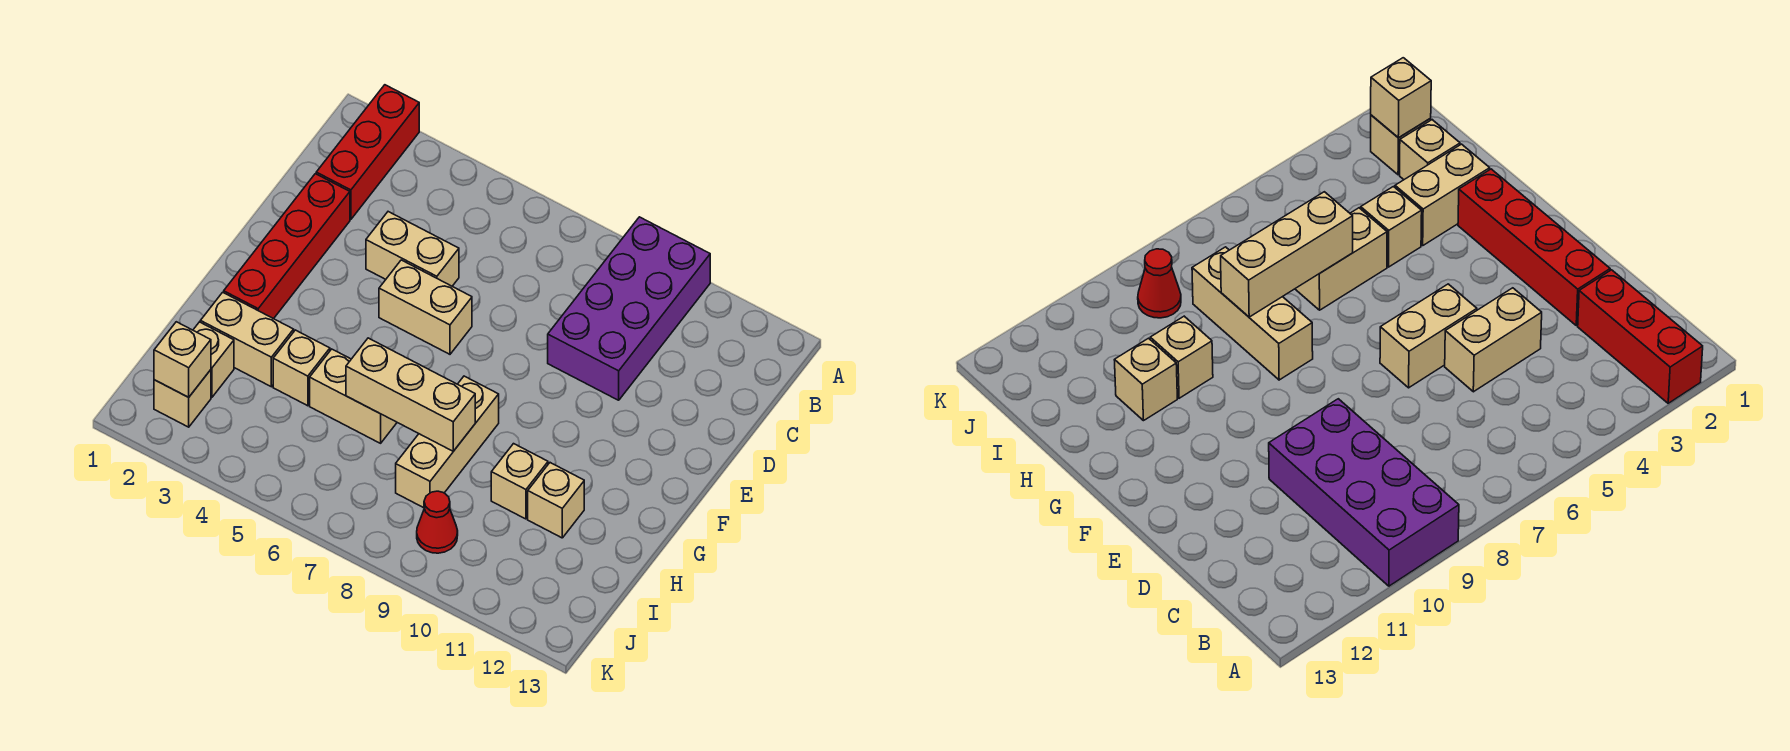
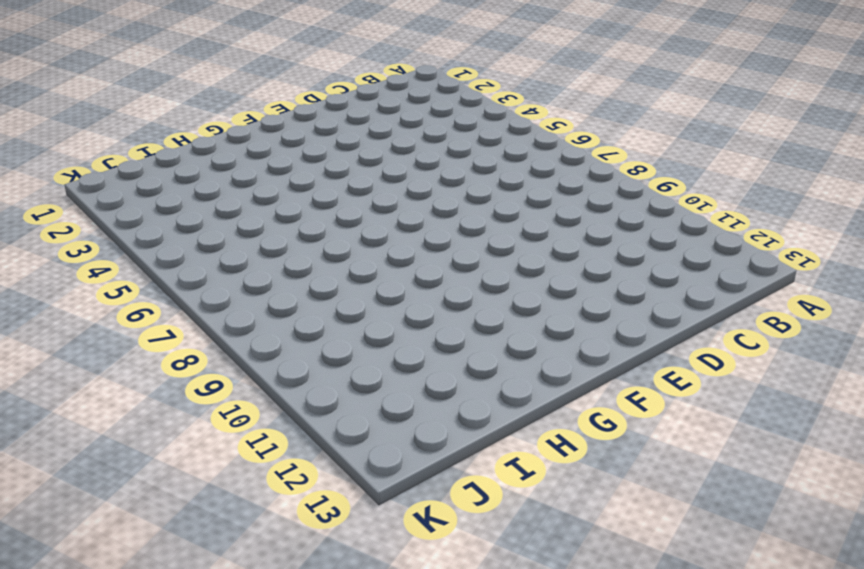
none -> red 1x3 brick [316,85,419,219]
none -> purple 2x4 brick [548,217,710,400]
none -> red 1x4 brick [224,174,350,319]

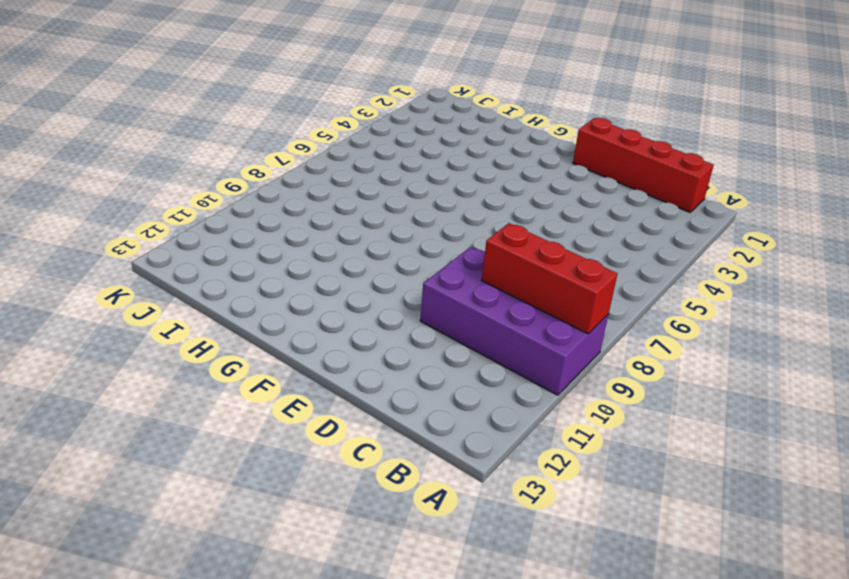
red 1x3 brick [482,223,618,334] -> red 1x3 brick moved to [316,85,419,219]
red 1x4 brick [573,118,714,212] -> red 1x4 brick moved to [224,174,350,319]
none -> tan 1x2 brick [366,212,459,286]
none -> tan 1x2 brick [379,260,472,354]
none -> tan 1x3 brick [396,376,499,508]

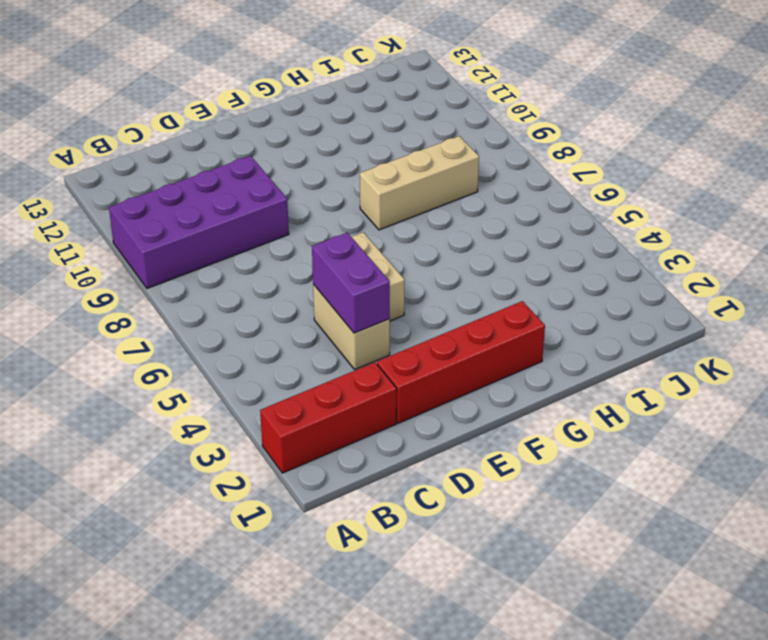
purple 1x2 brick [312,233,390,333] -> none
none -> tan 1x2 brick [200,292,294,387]
none -> tan 1x1 brick [273,330,330,406]
none -> tan 1x2 brick [310,349,397,443]

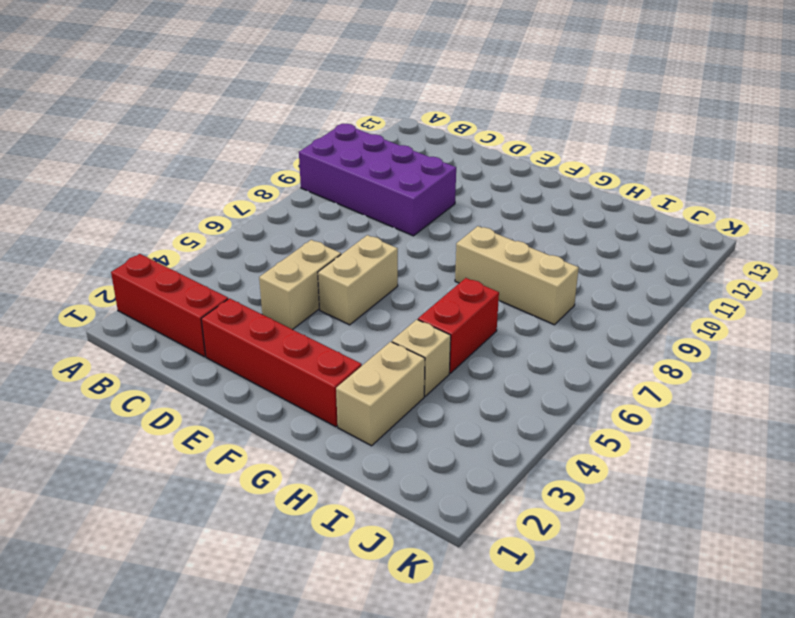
red 1x2 brick [418,278,499,373] -> tan 1x2 brick [310,349,397,443]
none -> tan 1x1 brick [491,444,548,519]
none -> tan 1x1 brick [528,463,584,538]
none -> tan 1x1 brick [193,322,234,397]

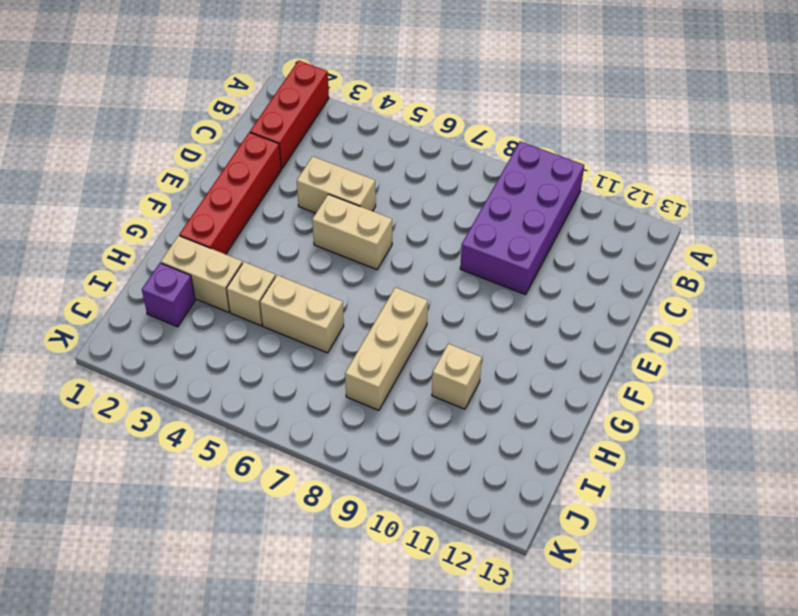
purple 1x1 brick [142,263,195,327] -> tan 1x1 brick [193,322,234,397]
none -> tan 1x1 brick [528,463,584,538]
none -> tan 1x1 brick [154,370,211,427]
none -> red 1x1 cone [417,491,458,553]

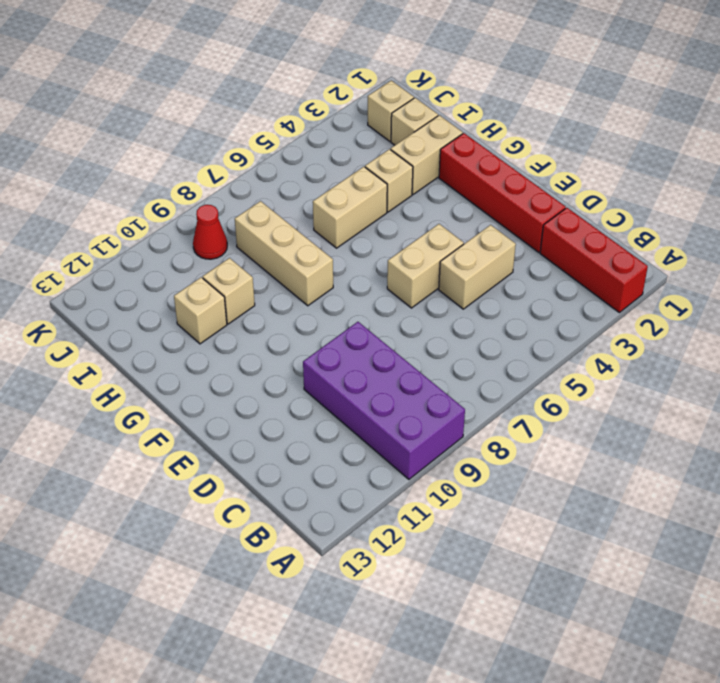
none -> tan 1x3 brick [346,338,475,451]
none -> tan 1x1 brick [154,322,211,397]

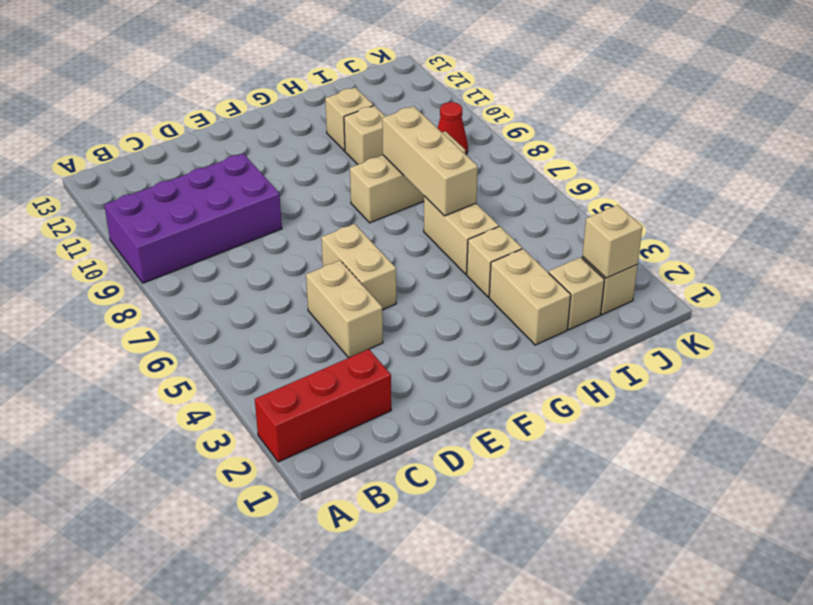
none -> red 1x4 brick [224,174,350,319]

